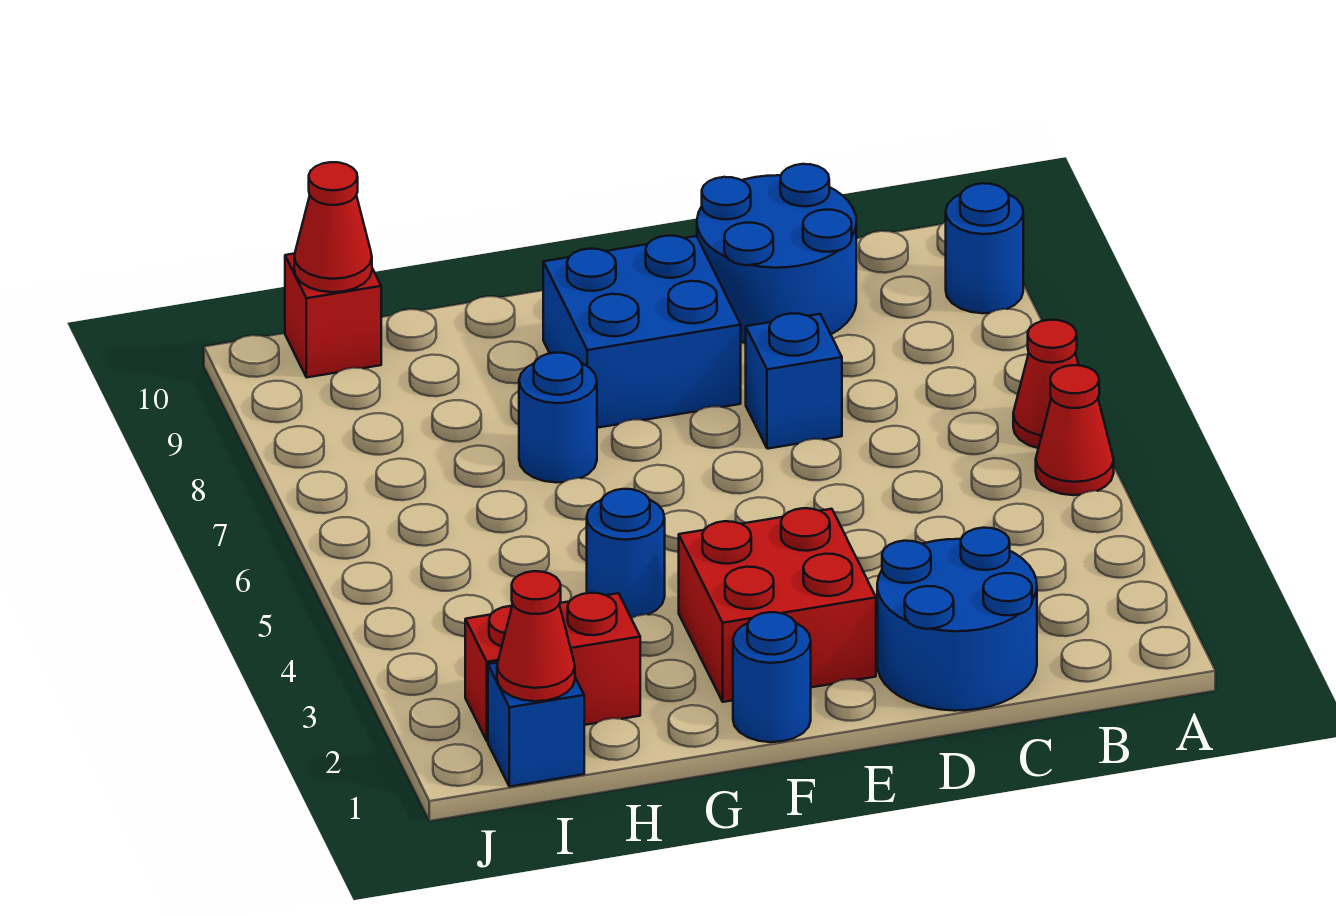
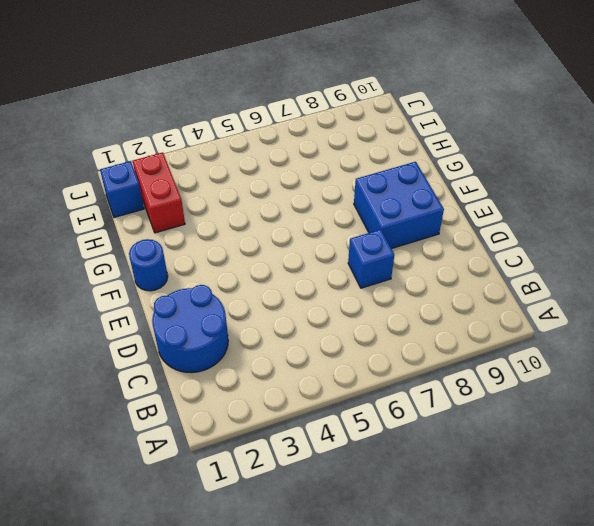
none -> red 1x1 cone [1036,365,1114,495]
none -> red 1x1 cone [1013,320,1078,448]
none -> blue 1x1 round brick [946,183,1023,313]

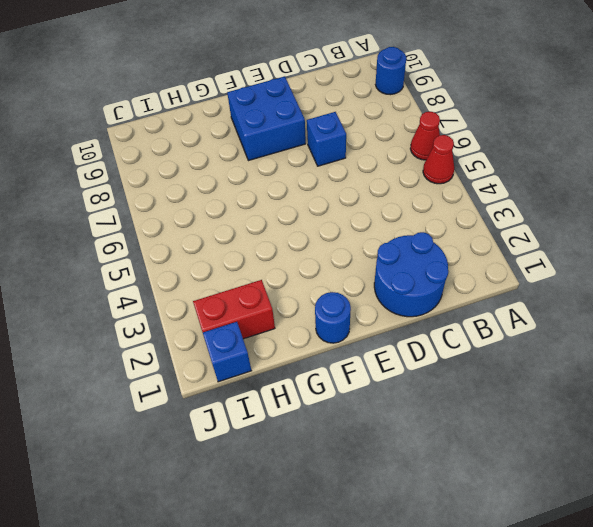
none -> blue 2x2 round brick [697,164,856,343]
none -> red 2x2 brick [679,508,876,702]
none -> blue 1x1 round brick [587,489,665,618]

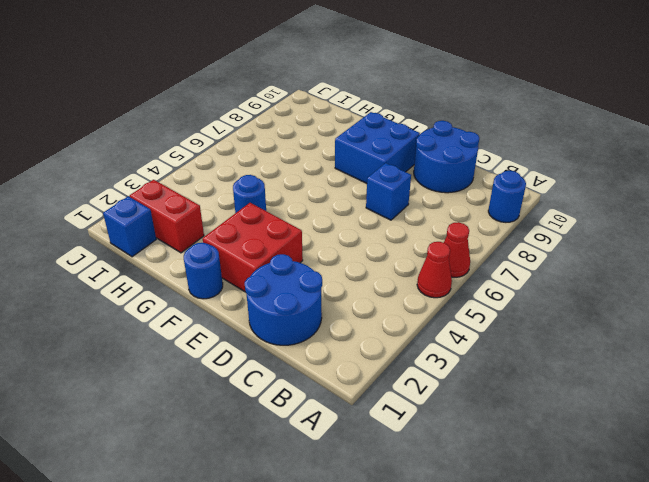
none -> blue 1x1 round brick [519,353,597,483]
none -> red 1x1 brick [285,254,381,377]
none -> red 1x1 cone [497,571,575,701]

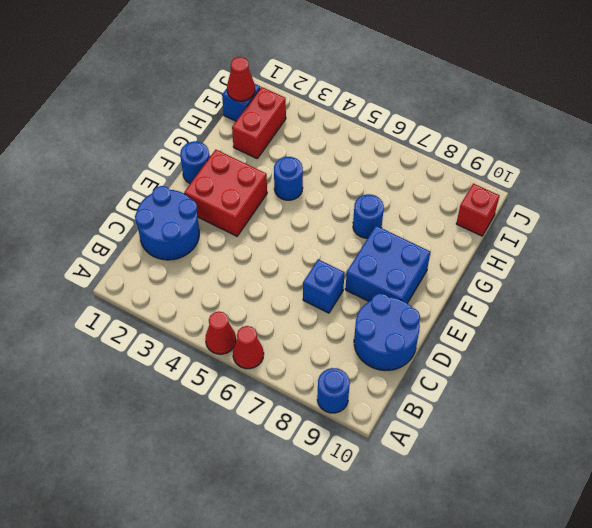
none -> red 1x1 cone [294,162,372,292]

